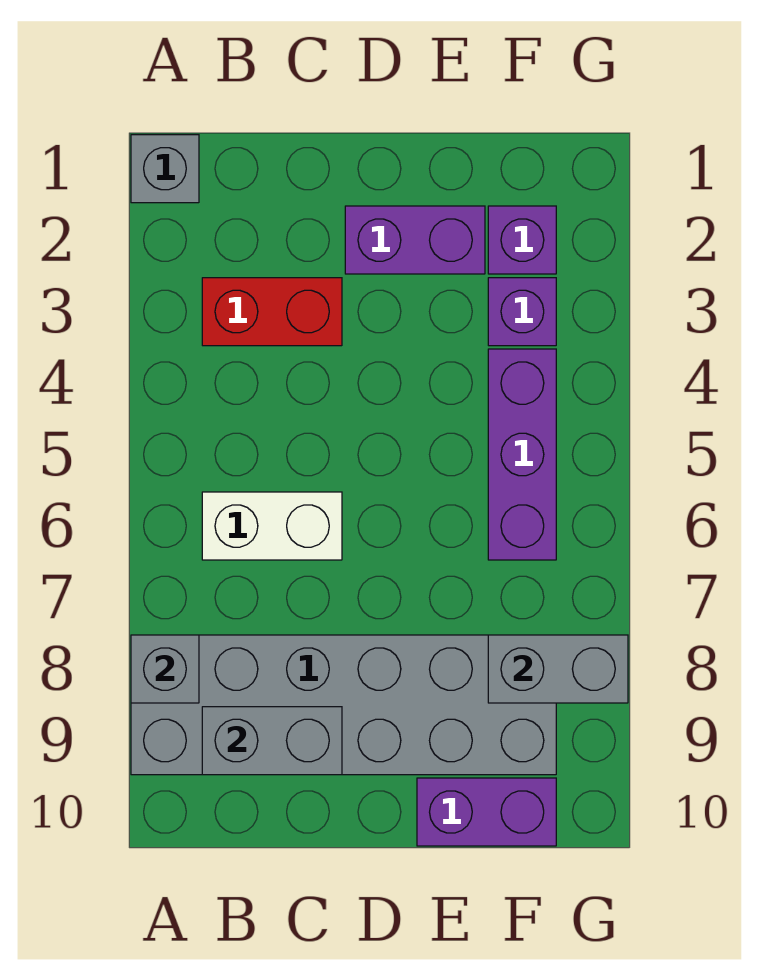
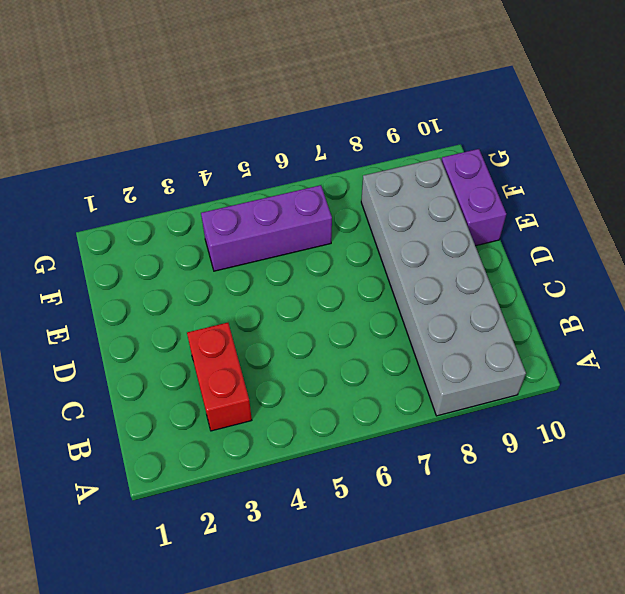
none -> grey 1x1 brick [131,135,199,203]
none -> white 1x2 brick [202,492,342,560]
none -> purple 1x2 brick [345,206,485,274]

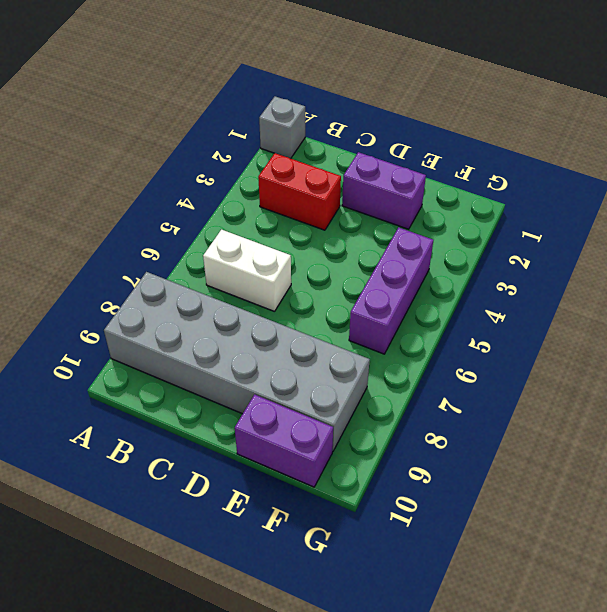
none -> purple 1x1 brick [488,206,556,274]
none -> purple 1x1 brick [488,278,556,346]
none -> grey 1x1 brick [131,635,199,703]

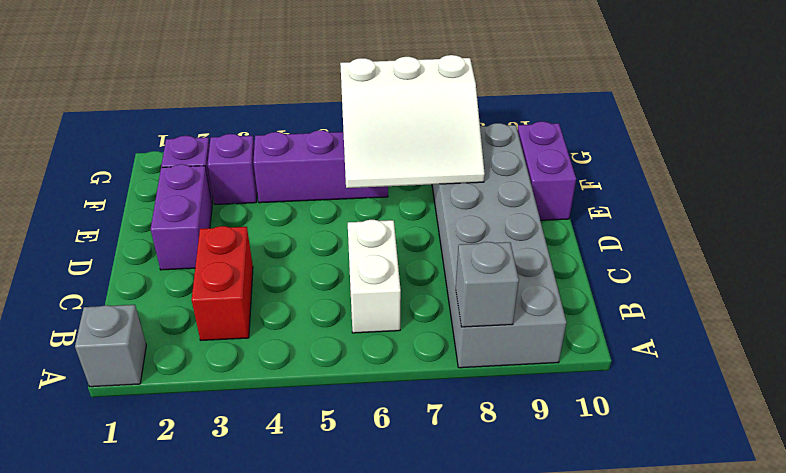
white 3x3 slope [340,55,485,188] -> grey 1x2 brick [488,635,628,703]
none -> grey 1x2 brick [202,707,342,775]

